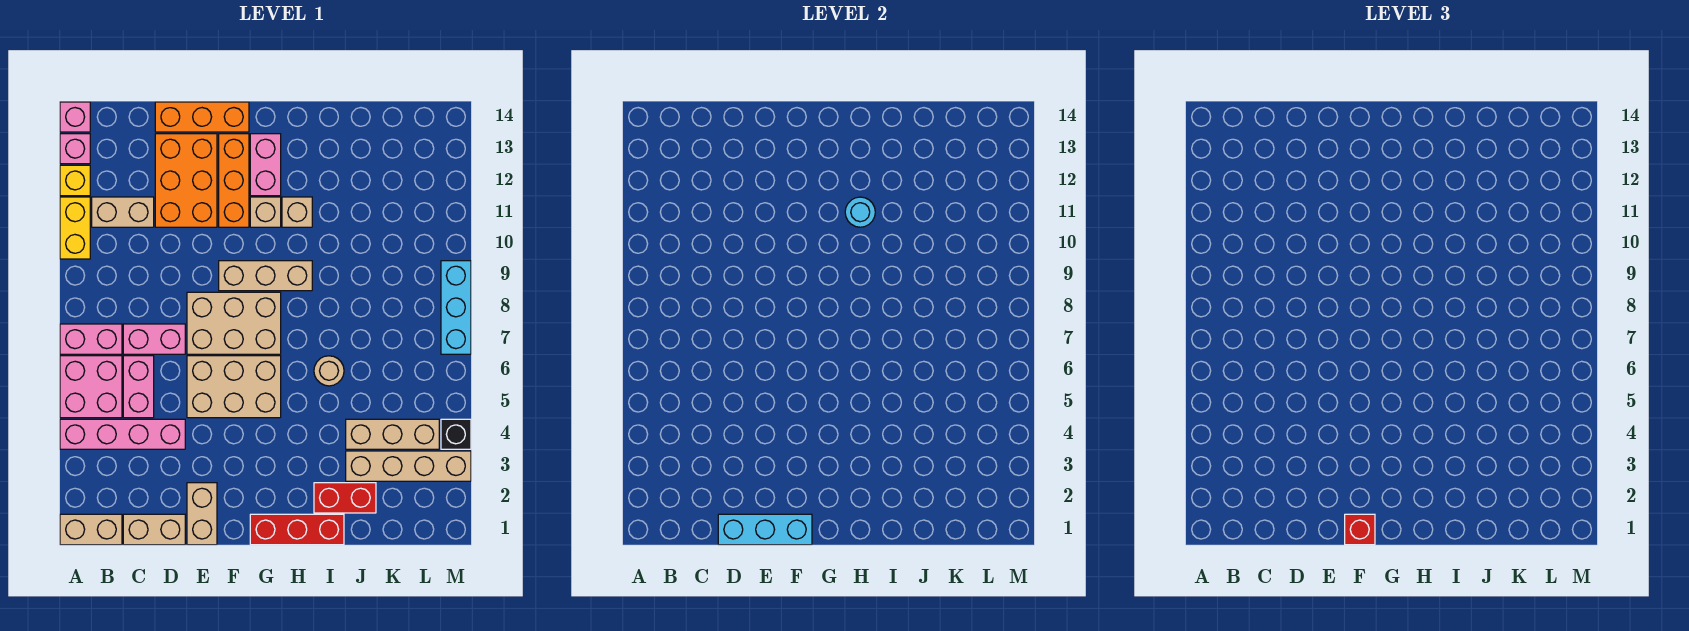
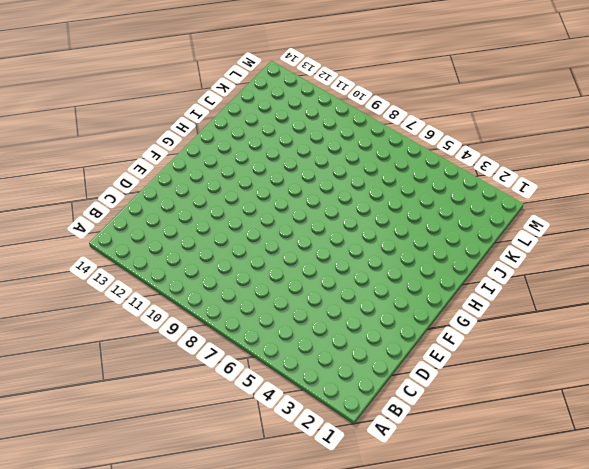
none -> tan 1x2 brick [60,514,122,545]
none -> pink 1x4 brick [60,419,185,449]
none -> pink 2x2 brick [60,356,122,418]
none -> pink 1x2 brick [60,324,122,354]

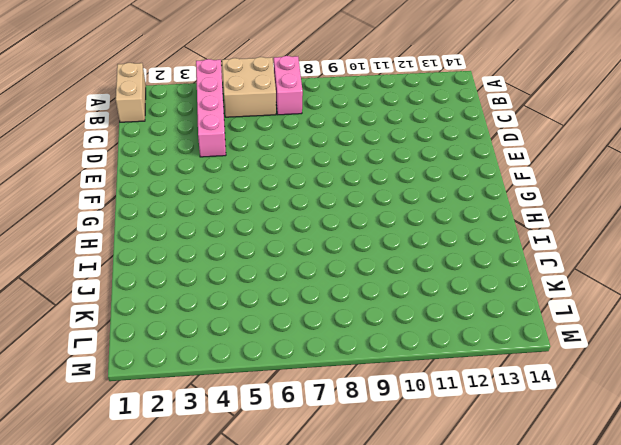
tan 2x2 brick [222,57,276,117] -> pink 2x2 brick [60,356,122,418]
none -> yellow 1x2 brick [60,197,90,259]
none -> yellow 1x1 brick [60,165,90,196]
none -> pink 1x1 brick [60,134,90,164]
none -> pink 1x1 brick [60,102,90,132]

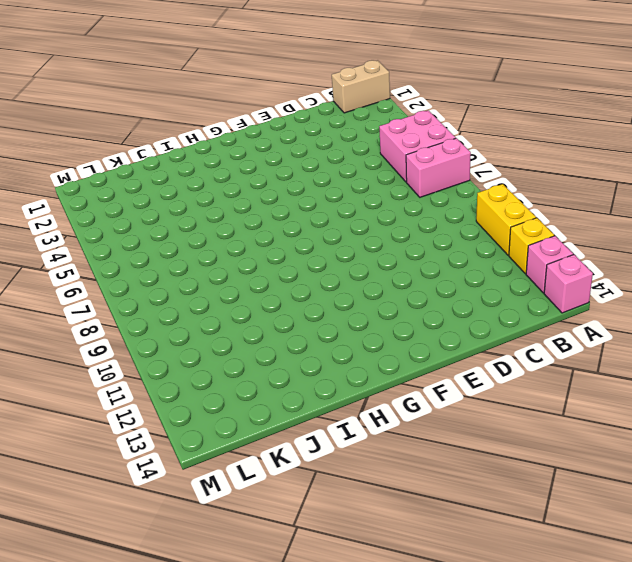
none -> pink 1x4 brick [60,419,185,449]
none -> tan 1x2 brick [92,197,154,227]
none -> tan 1x2 brick [123,514,185,545]
none -> pink 1x2 brick [123,356,154,418]

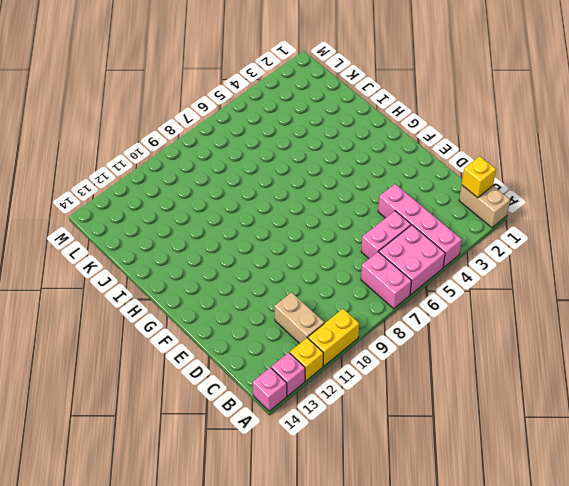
yellow 1x1 brick [462,156,496,198] -> none
none -> tan 1x2 brick [123,514,185,545]
none -> pink 1x2 brick [123,324,185,354]
none -> orange 2x3 brick [155,134,217,227]
none -> orange 1x3 brick [155,102,249,132]

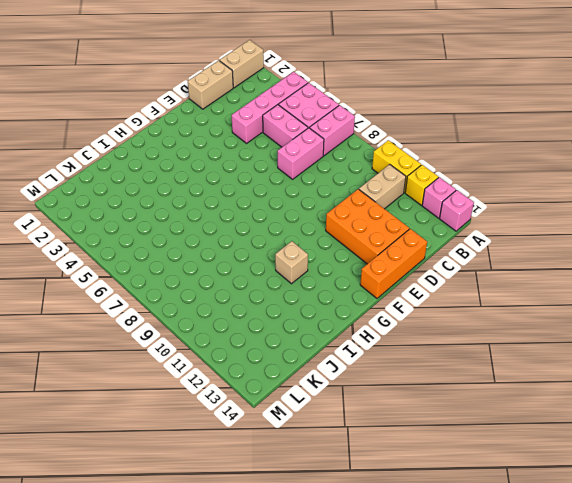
none -> tan 1x2 brick [187,483,217,545]
none -> tan 2x3 brick [187,356,281,418]
none -> tan 2x3 brick [187,292,281,354]
none -> tan 1x3 brick [219,261,312,291]

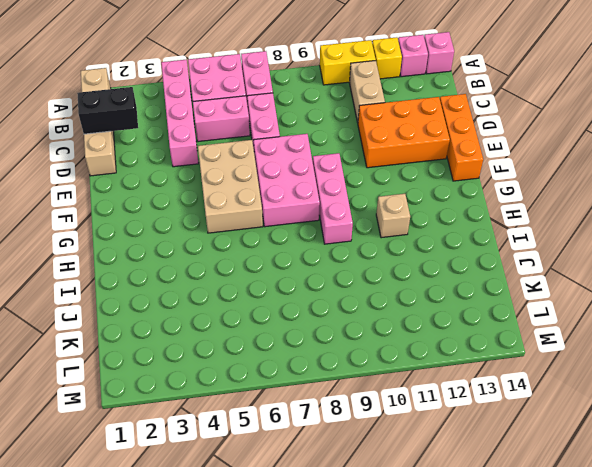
black 1x2 brick [77,87,138,134] -> none
pink 2x3 brick [254,134,320,227] -> tan 2x3 brick [187,292,281,354]
pink 1x3 brick [313,153,353,244] -> tan 1x3 brick [219,261,312,291]
none -> tan 1x2 brick [187,483,217,545]
none -> orange 1x3 brick [219,134,249,227]
none -> red 1x3 brick [250,514,344,545]
none -> tan 1x1 brick [250,197,281,227]

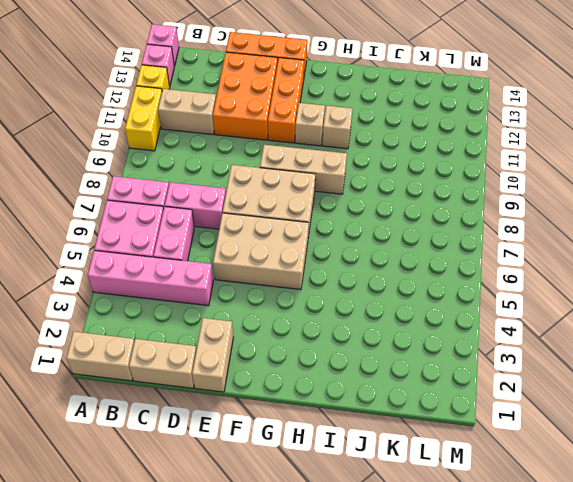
none -> red 1x3 brick [250,514,344,545]
none -> pink 1x2 brick [250,134,281,196]
none -> red 1x2 brick [314,483,376,513]
none -> tan 1x1 round brick [314,356,344,386]

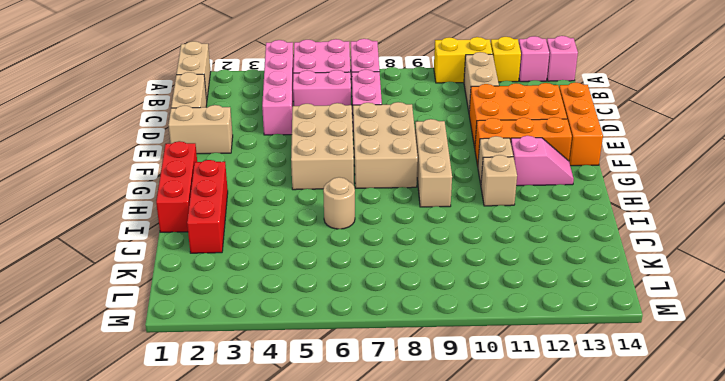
pink 1x2 slope [511,136,574,186] -> pink 1x2 brick [250,134,281,196]
red 1x3 brick [187,160,228,253] -> red 1x2 brick [314,483,376,513]
none -> tan 1x4 brick [346,451,471,481]
none -> tan 1x3 brick [346,419,439,449]
none -> black 1x1 brick [441,419,471,449]
none -> cyan 1x3 brick [441,261,471,354]

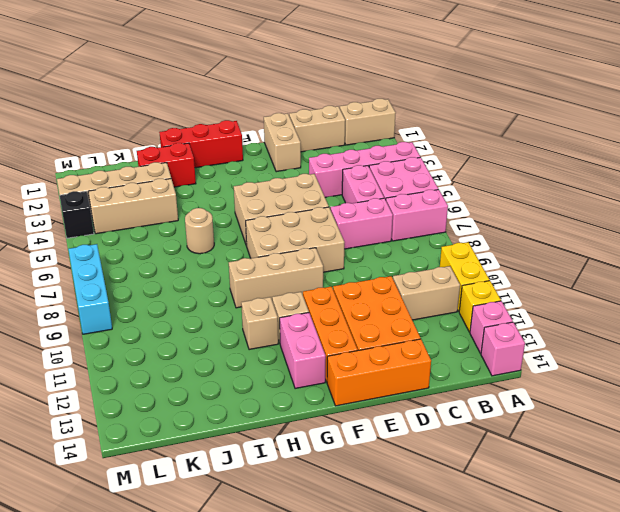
none -> cyan 1x3 brick [718,514,812,545]
none -> cyan 1x1 round brick [845,197,875,227]
none -> red 1x1 brick [1345,514,1375,545]

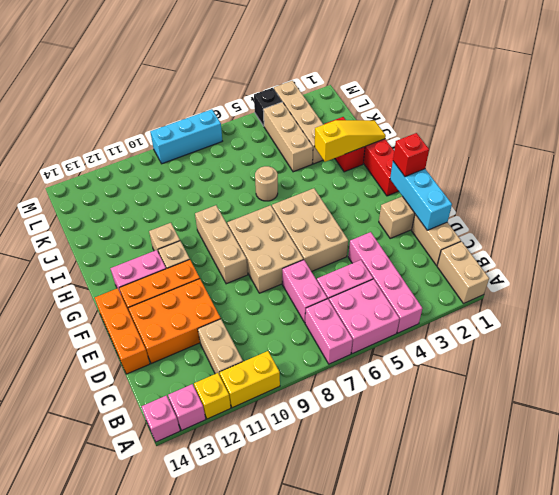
yellow 1x3 slope [314,120,386,162] -> none
none -> cyan 1x1 round brick [845,197,875,227]

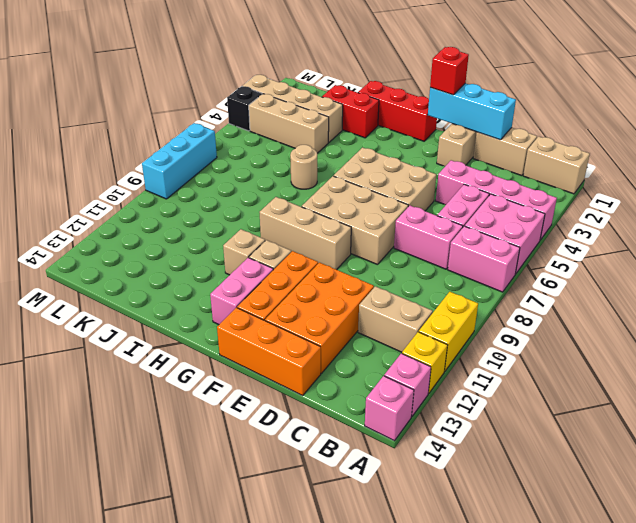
none -> cyan 1x1 round brick [845,197,875,227]

